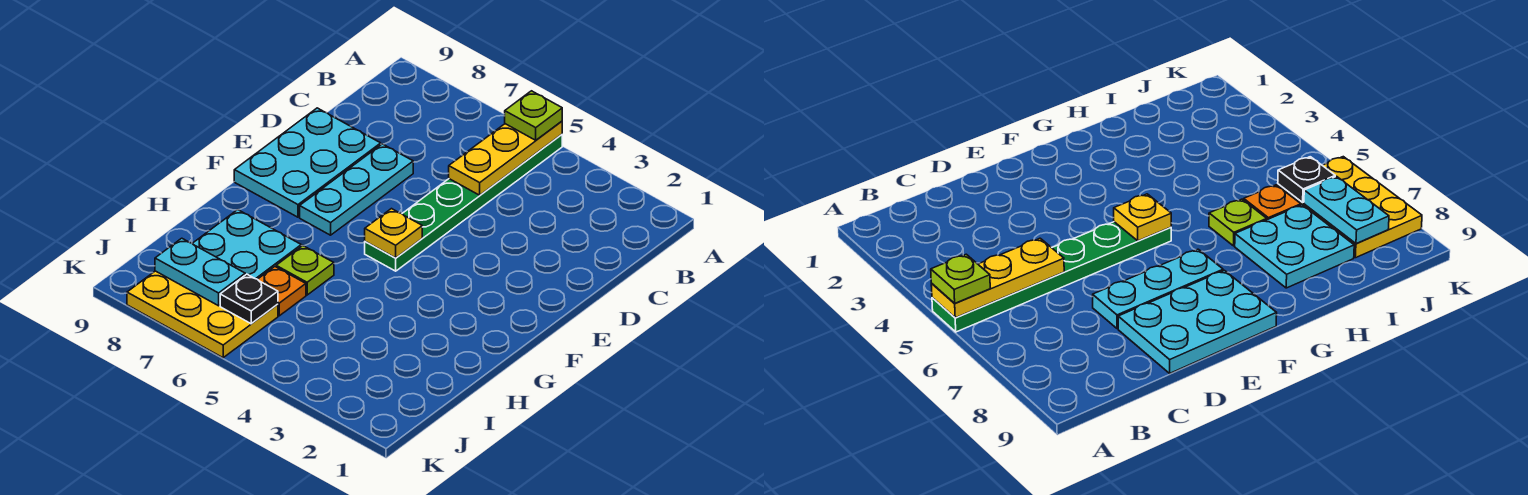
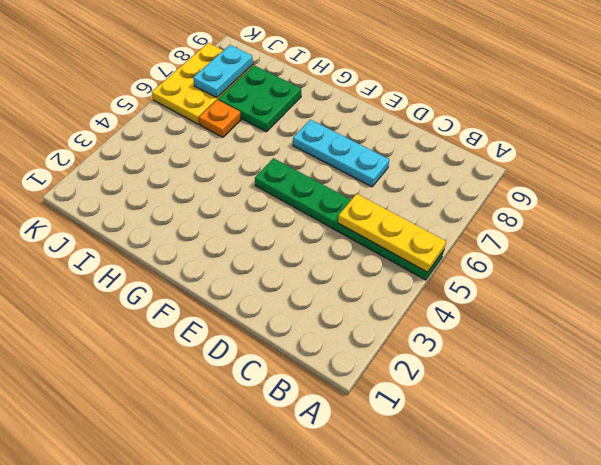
green 2x2 plate [218,65,301,132] -> cyan 2x2 plate [192,210,301,279]
none -> cyan 2x3 plate [234,108,381,217]
none -> lime 1x1 plate [276,246,334,295]
none -> yellow 1x1 plate [365,209,422,258]

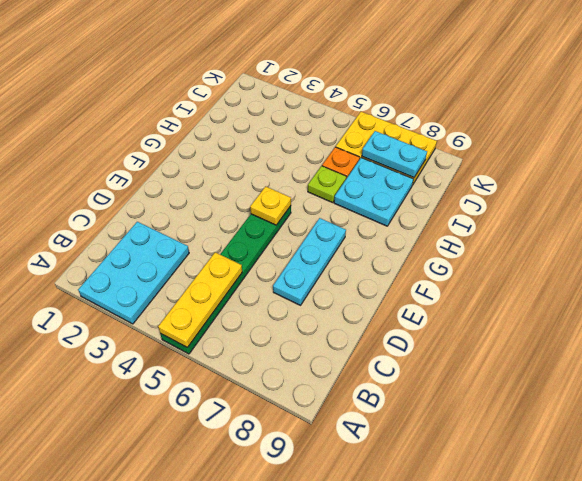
cyan 2x3 plate [78,222,189,324] -> cyan 2x3 plate moved to [234,108,381,217]
none -> black 1x1 plate [220,274,278,324]
none -> lime 1x1 plate [505,91,562,140]

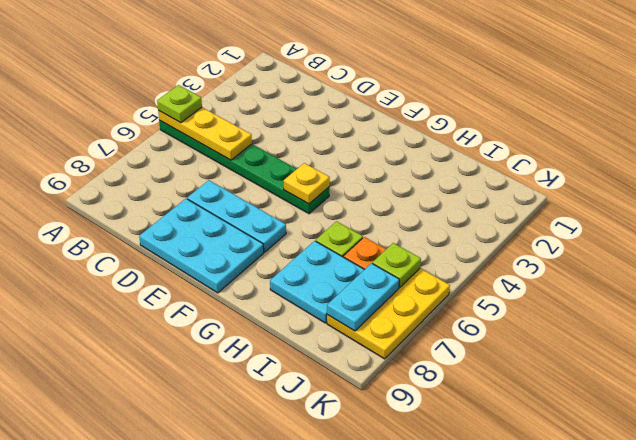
lime 1x1 plate [372,243,421,288] -> black 1x1 plate [220,274,278,324]

